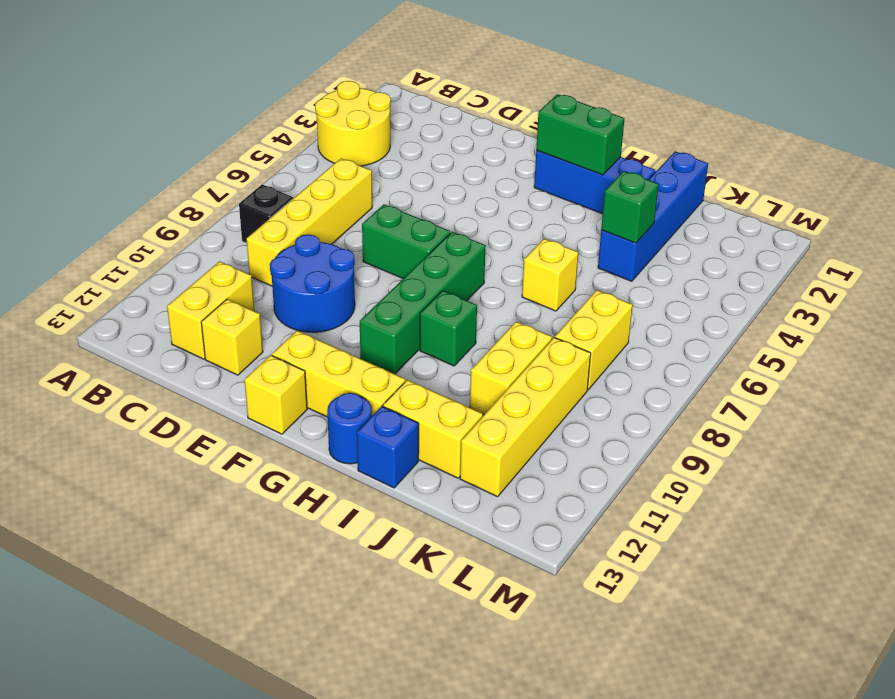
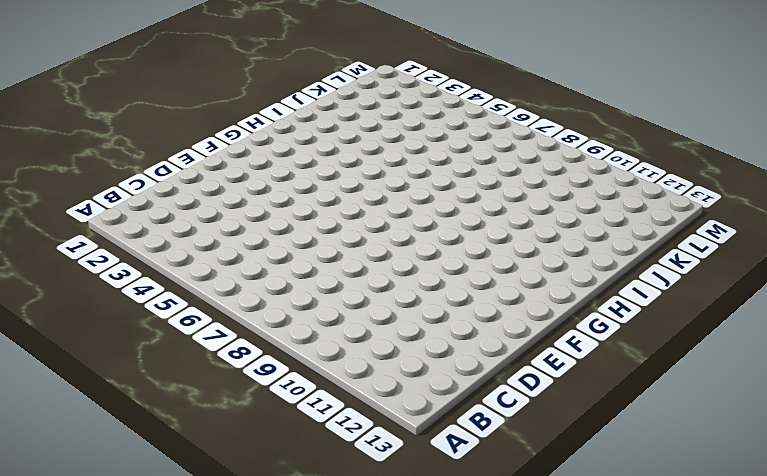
none -> yellow 2x2 round brick [315,81,391,166]
none -> black 1x1 brick [239,184,293,243]
none -> yellow 1x4 brick [247,158,372,286]

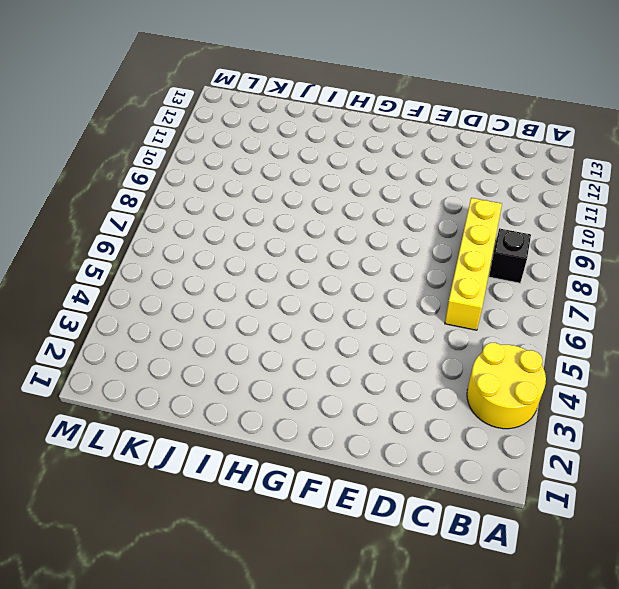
none -> yellow 1x2 brick [167,261,254,359]
none -> blue 2x2 round brick [270,234,355,332]
none -> yellow 1x1 brick [201,299,263,375]

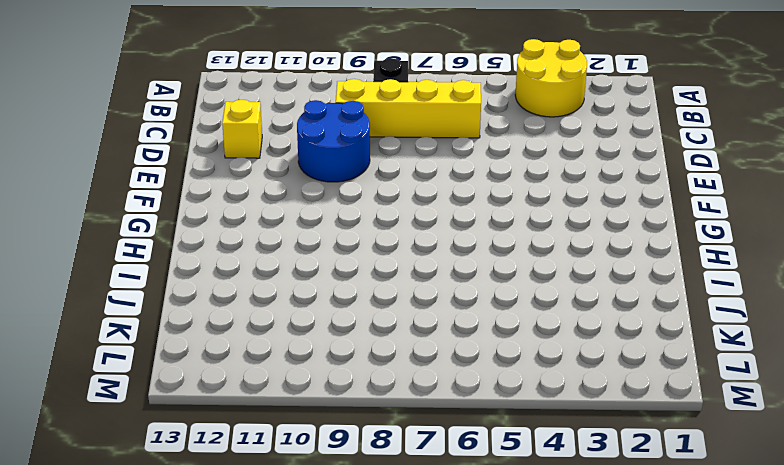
none -> yellow 1x2 brick [167,261,254,359]
none -> green 1x2 brick [362,204,450,279]
none -> yellow 1x3 brick [272,330,405,417]

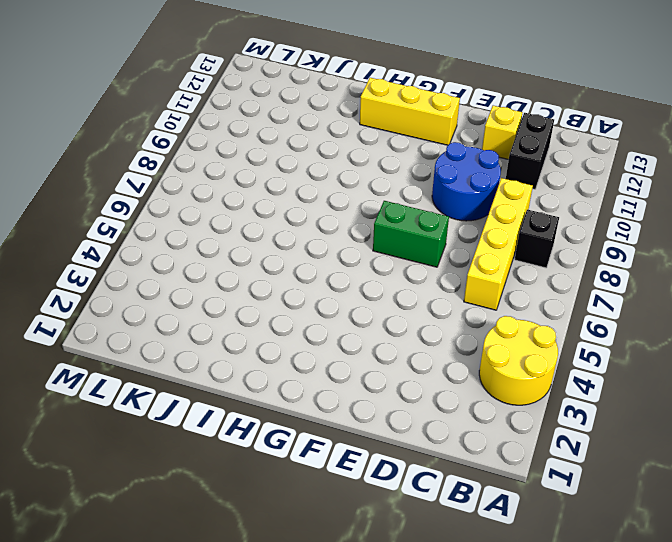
black 1x2 brick [506,113,554,189] -> yellow 1x2 brick [167,261,254,359]
none -> yellow 1x1 brick [244,355,307,434]
none -> blue 1x3 brick [534,151,655,214]
none -> green 1x4 brick [360,232,486,374]

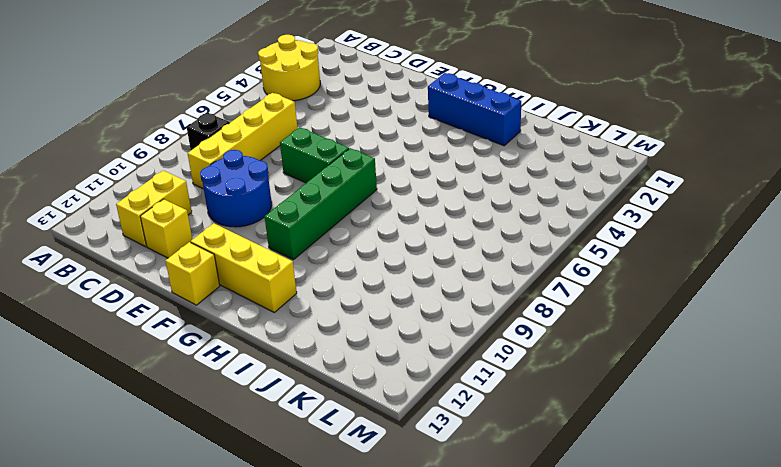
none -> green 1x1 brick [420,291,477,366]
none -> blue 1x1 round brick [327,393,372,464]
none -> yellow 1x1 brick [522,239,578,311]

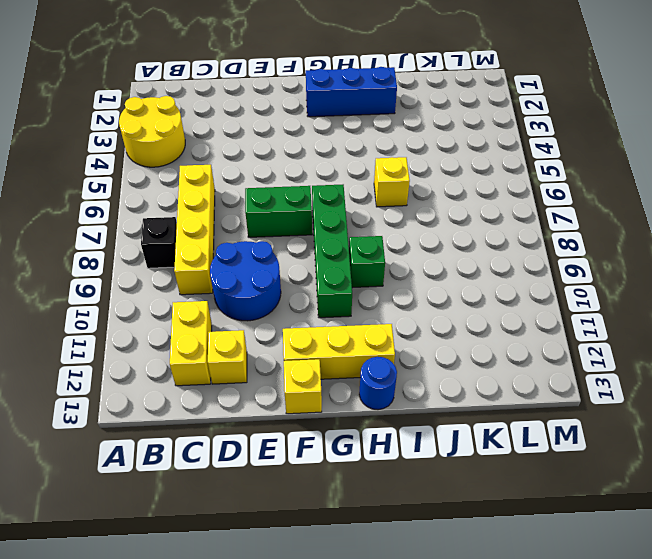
none -> yellow 1x2 brick [383,380,483,478]
none -> blue 1x1 brick [357,406,419,488]
none -> blue 1x4 brick [598,151,708,281]

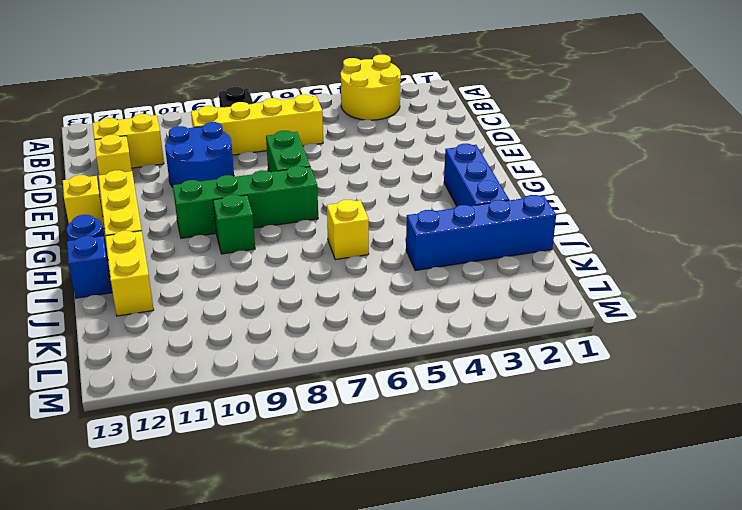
none -> yellow 1x2 brick [470,322,552,415]
none -> yellow 1x2 brick [555,290,633,390]
none -> yellow 1x4 brick [460,338,591,497]

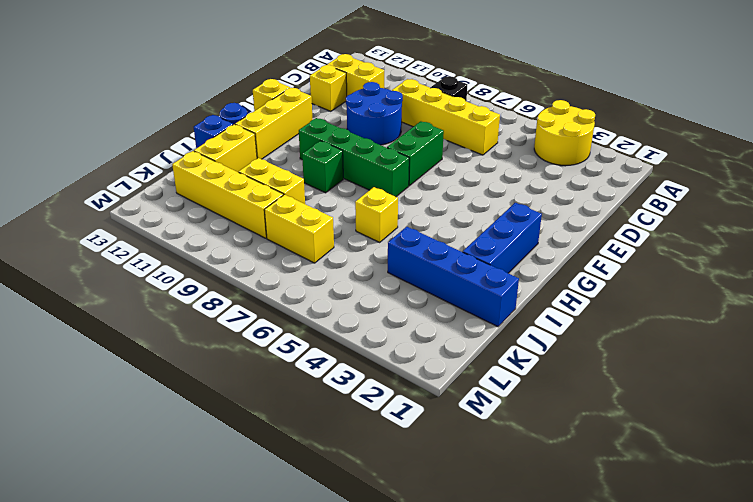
none -> green 1x2 brick [536,94,625,175]
none -> green 1x1 brick [601,171,659,243]

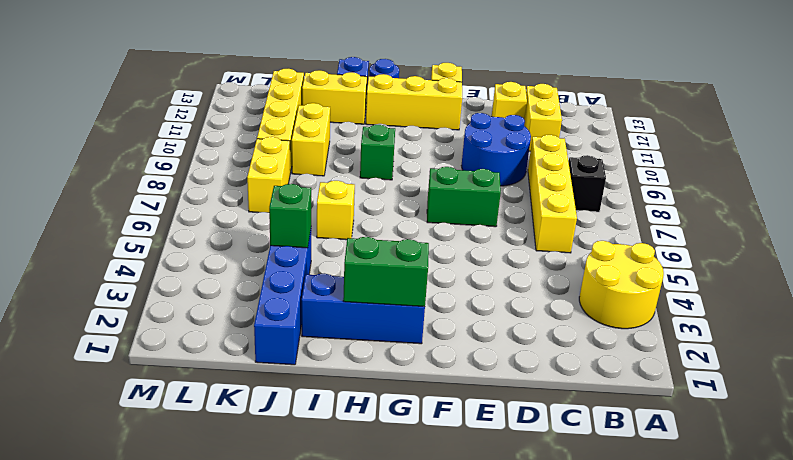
none -> green 1x4 brick [360,232,486,374]

